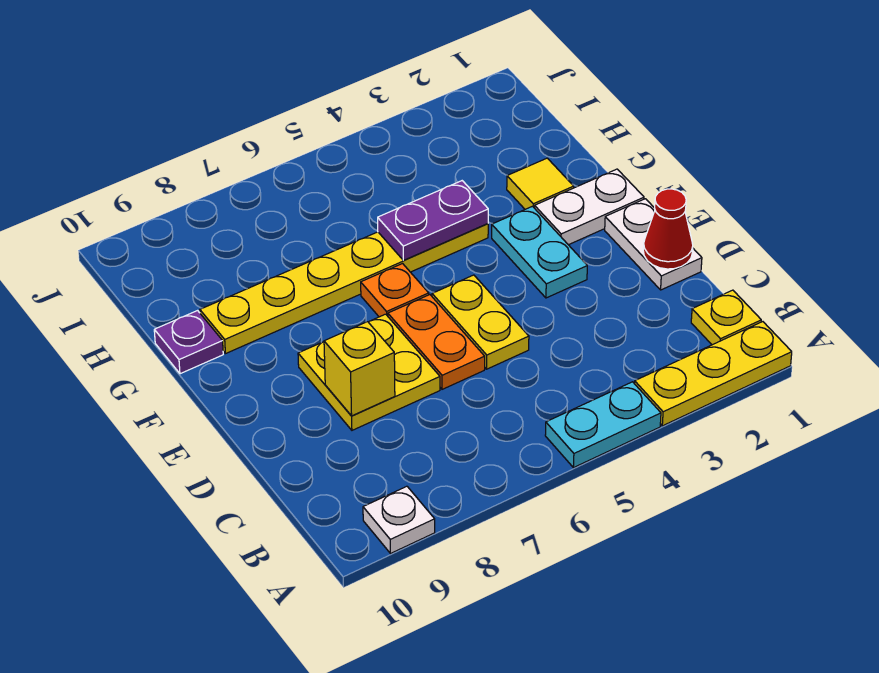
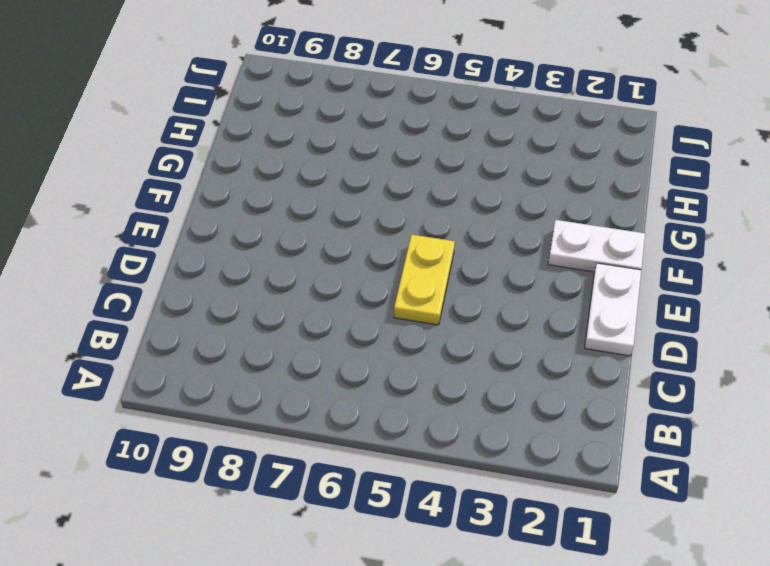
none -> yellow 1x3 plate [635,322,792,426]
none -> cyan 1x2 plate [545,382,661,468]
none -> white 1x1 plate [363,486,435,554]

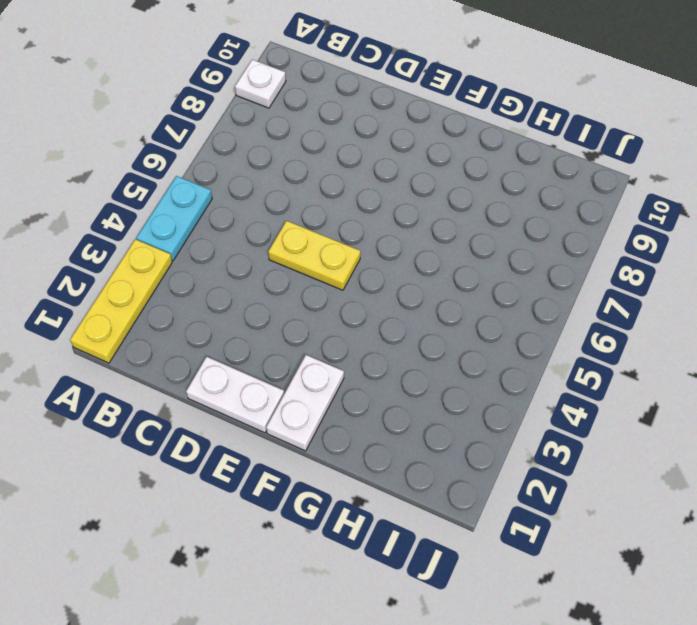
none -> yellow 1x1 plate [691,290,761,345]
none -> orange 1x2 plate [388,295,485,389]
none -> yellow 2x2 plate [298,314,440,430]

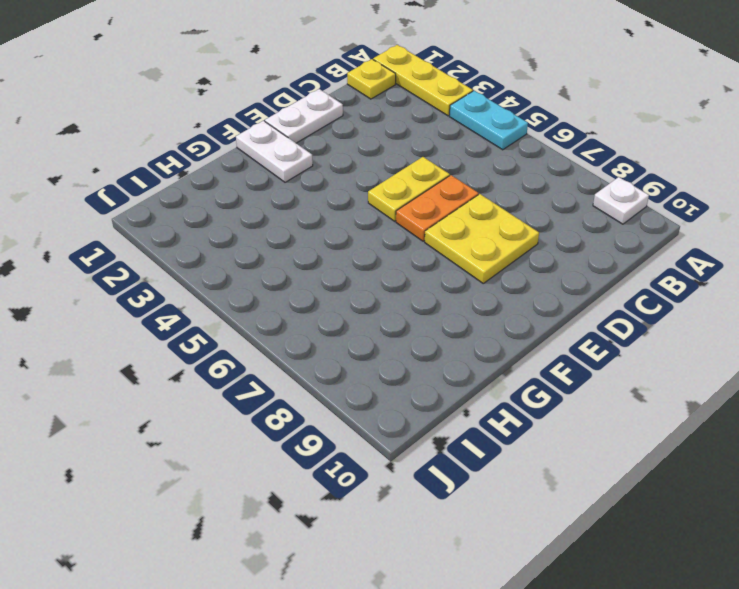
none -> cyan 1x2 plate [492,206,587,298]
none -> orange 1x1 plate [361,264,429,317]
none -> yellow 1x1 tile [507,158,574,209]

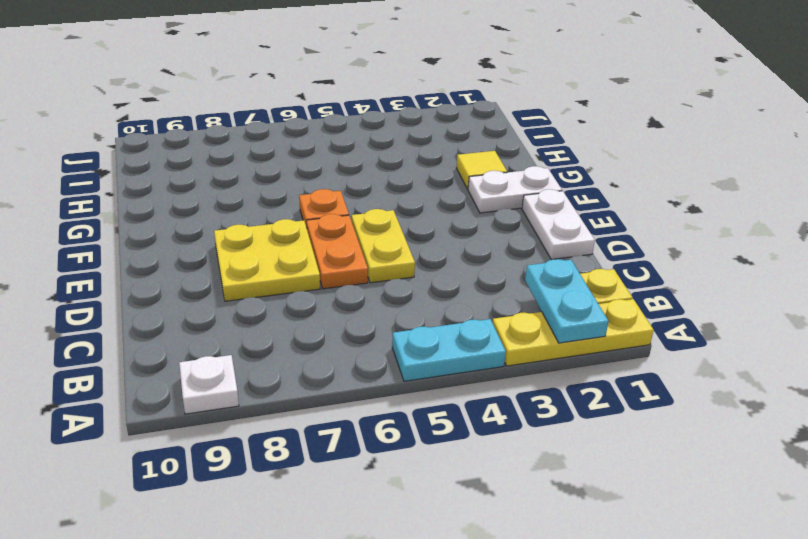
cyan 1x2 plate [525,259,609,343] -> cyan 1x2 plate moved to [492,206,587,298]
none -> yellow 1x6 plate [200,224,488,354]
none -> purple 1x1 plate [154,311,223,374]
none -> red 1x1 cone [643,189,693,269]

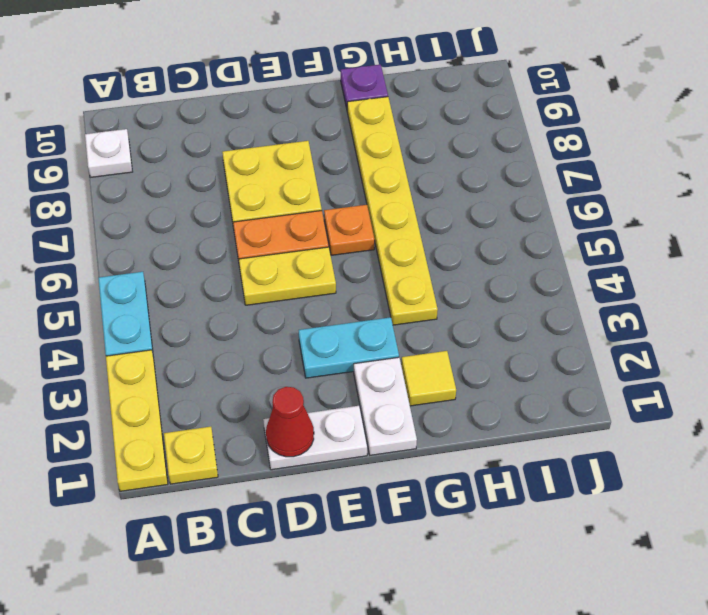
none -> yellow 1x1 brick [324,322,395,416]
none -> purple 1x2 plate [378,181,488,260]

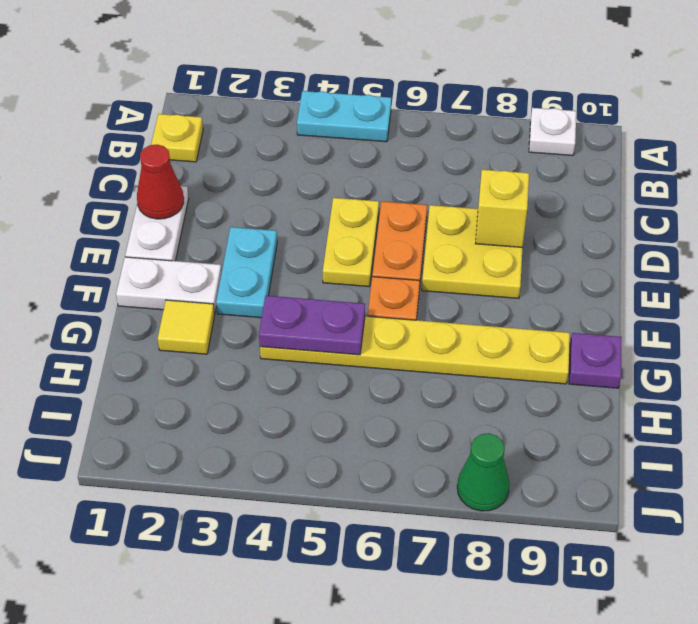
green 1x1 cone [457,433,510,511] -> none
none -> yellow 1x3 plate [635,322,792,426]

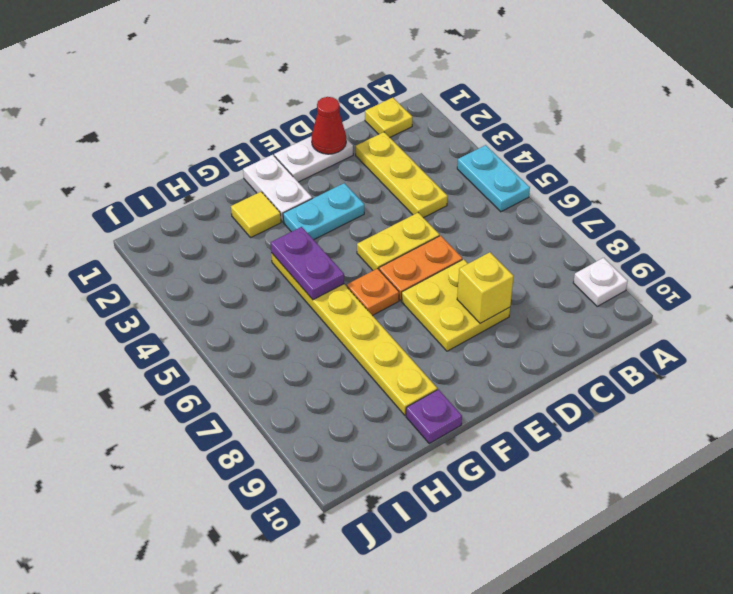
yellow 1x3 plate [356,132,448,218] -> yellow 1x3 plate moved to [635,322,792,426]

